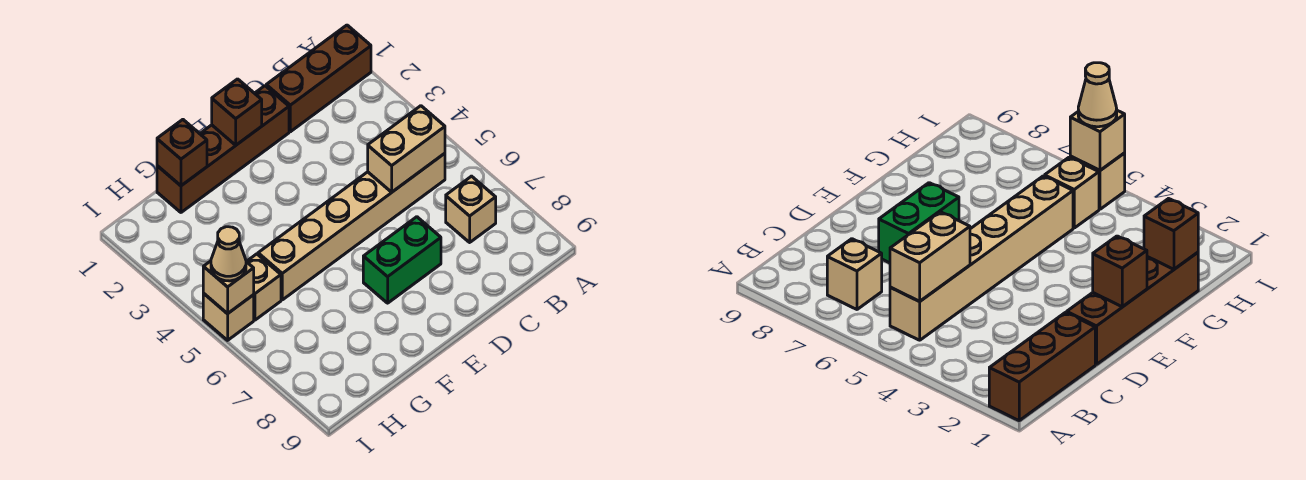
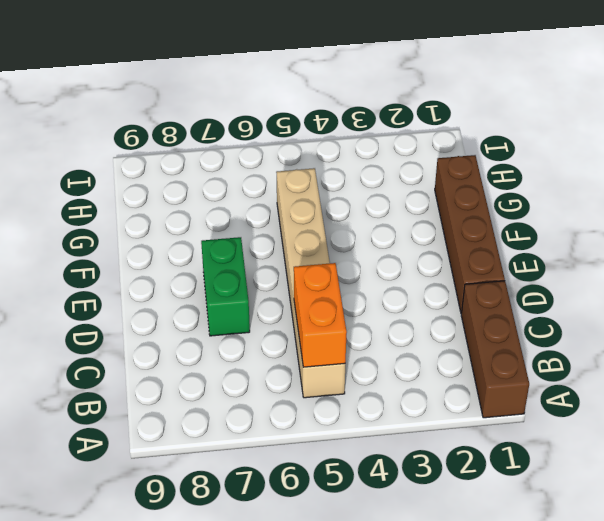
orange 1x2 brick [294,263,347,367] -> tan 1x2 brick [368,106,445,192]
none -> tan 1x1 brick [446,176,496,242]
none -> tan 1x1 brick [246,254,281,320]
none -> tan 1x1 brick [203,294,254,340]

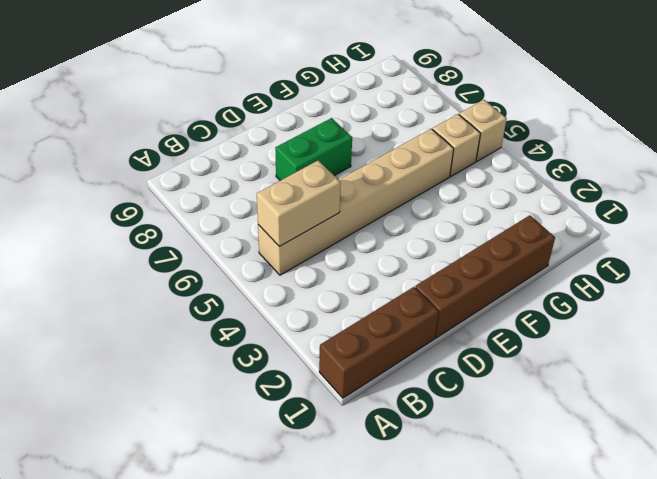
none -> tan 1x1 brick [446,176,496,242]
none -> brown 1x1 brick [212,79,262,145]
none -> brown 1x1 brick [157,120,207,186]

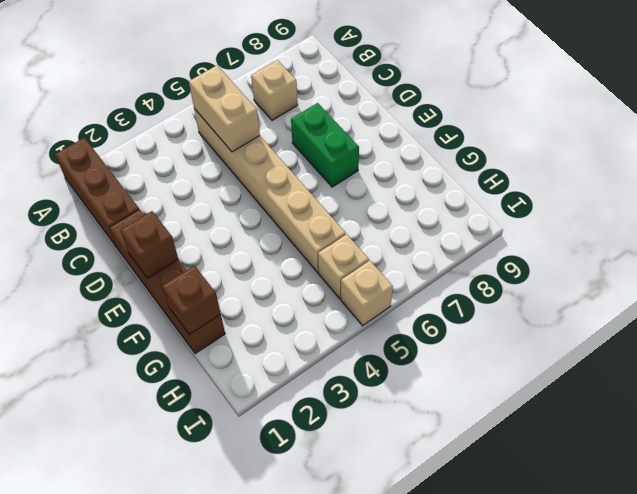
none -> tan 1x1 brick [203,261,254,314]
none -> tan 1x1 cone [211,227,246,281]

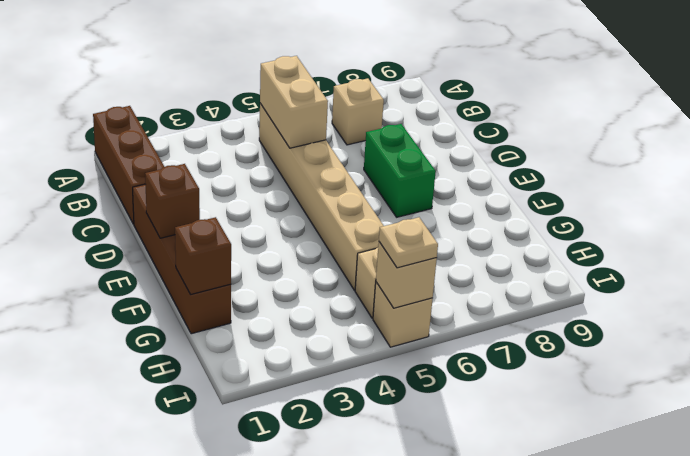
tan 1x1 plate [379,217,438,268] -> tan 1x1 cone [211,227,246,281]

